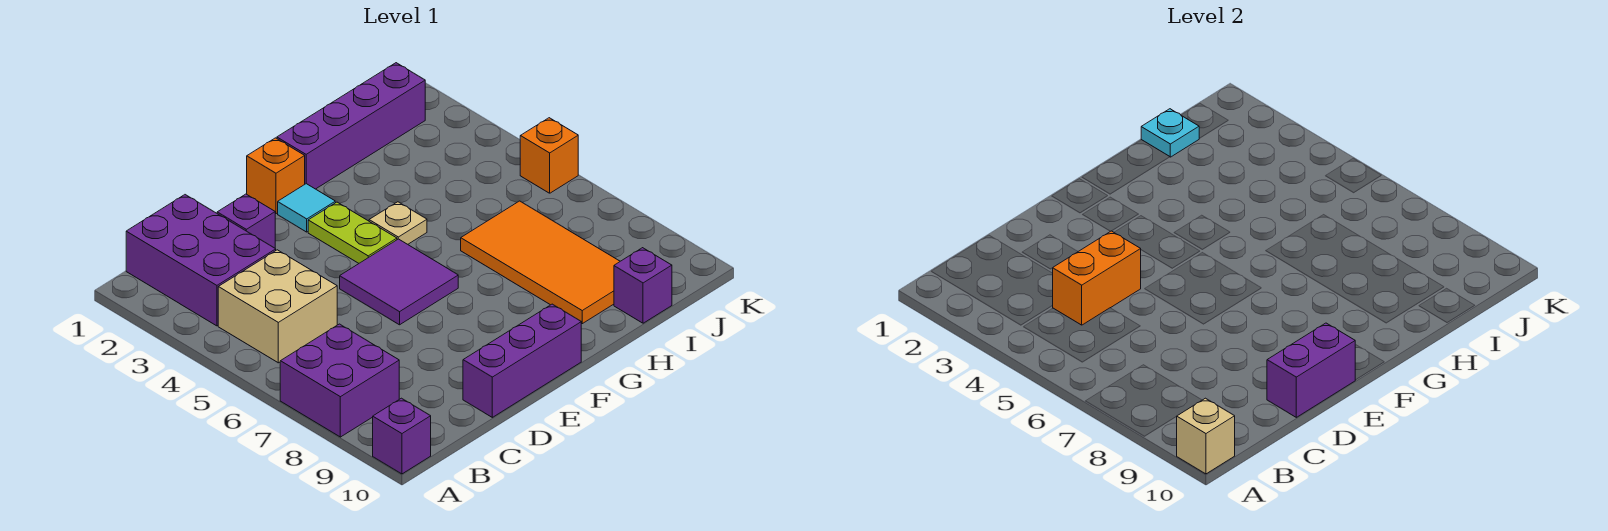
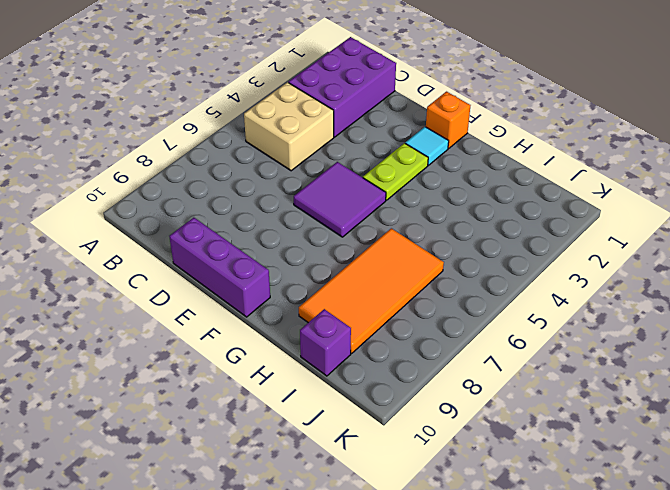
none -> purple 2x2 brick [280,324,399,437]
none -> purple 1x1 brick [373,398,431,474]
none -> purple 1x1 brick [217,194,275,248]

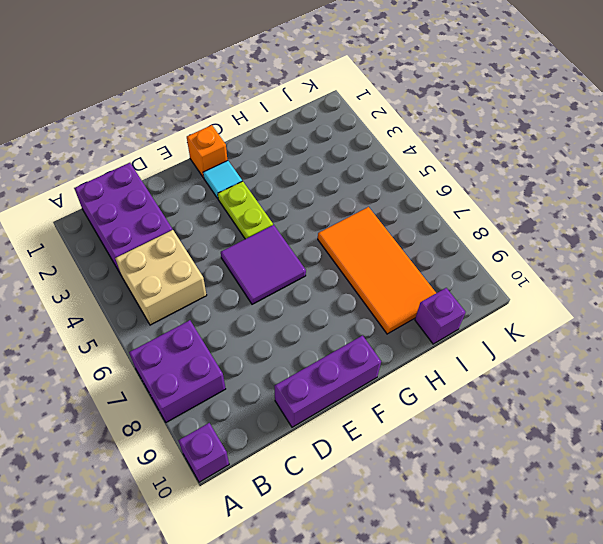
none -> purple 1x1 brick [217,194,275,248]
none -> purple 1x4 brick [277,63,425,189]
none -> tan 1x1 plate [369,202,427,244]

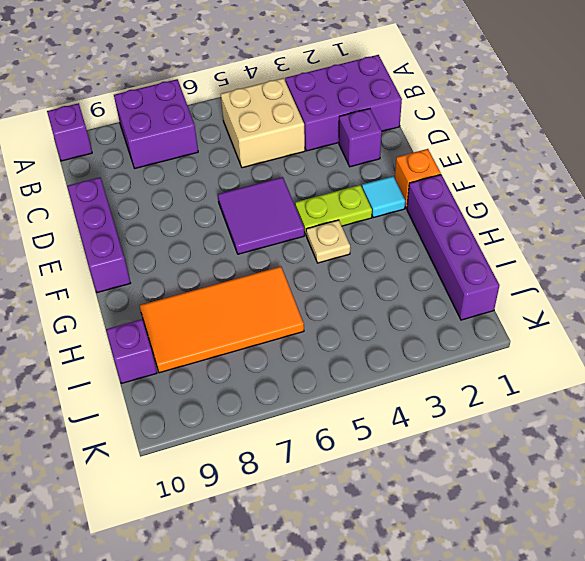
none -> orange 1x1 brick [520,118,578,193]
none -> tan 1x1 brick [1177,398,1235,474]
none -> orange 1x2 brick [1052,231,1141,325]

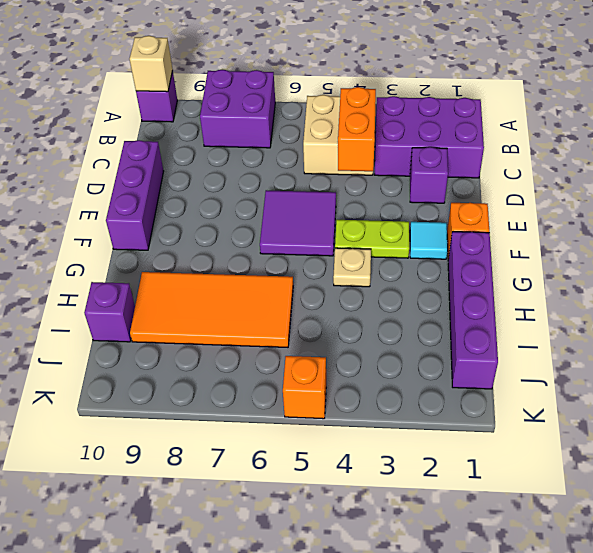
none -> purple 1x2 brick [1267,323,1355,417]
none -> cyan 1x1 plate [1141,109,1199,157]

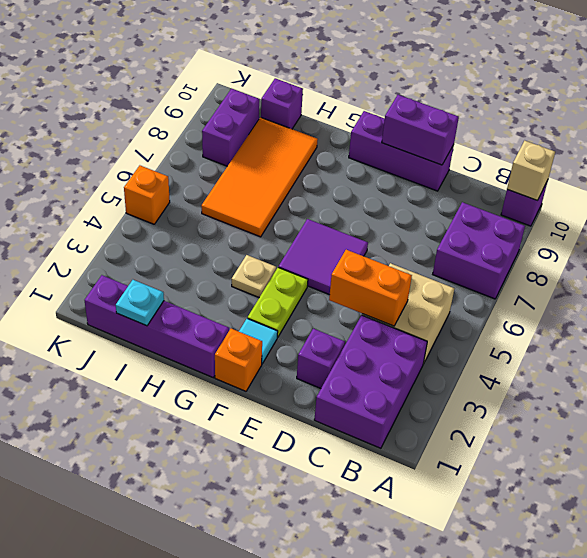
purple 1x2 brick [202,88,259,166] -> none

